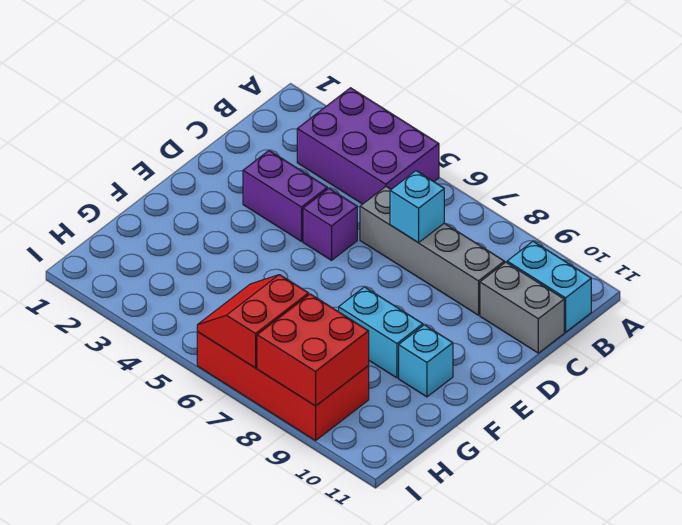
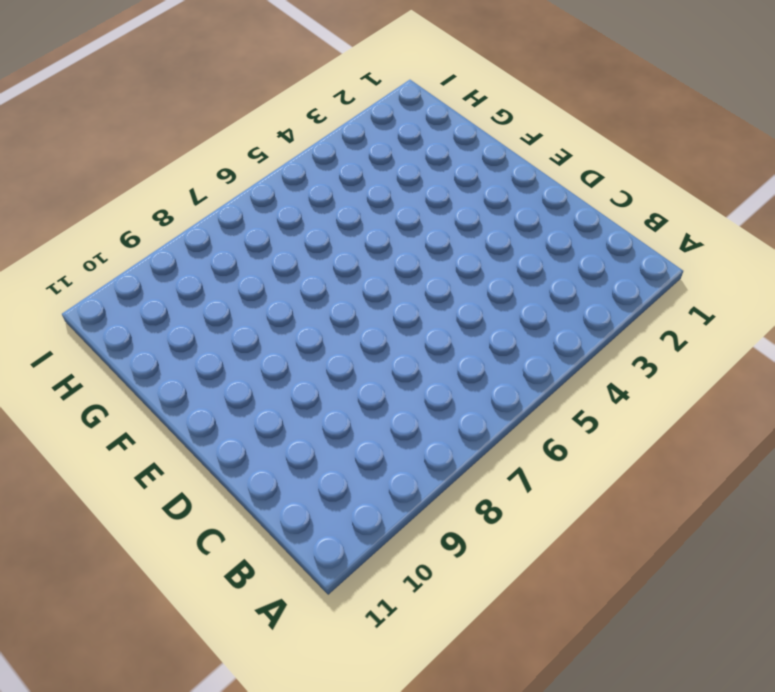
none -> purple 2x3 brick [297,88,439,204]
none -> cyan 1x2 brick [507,241,591,332]
none -> grey 1x4 brick [360,187,504,315]

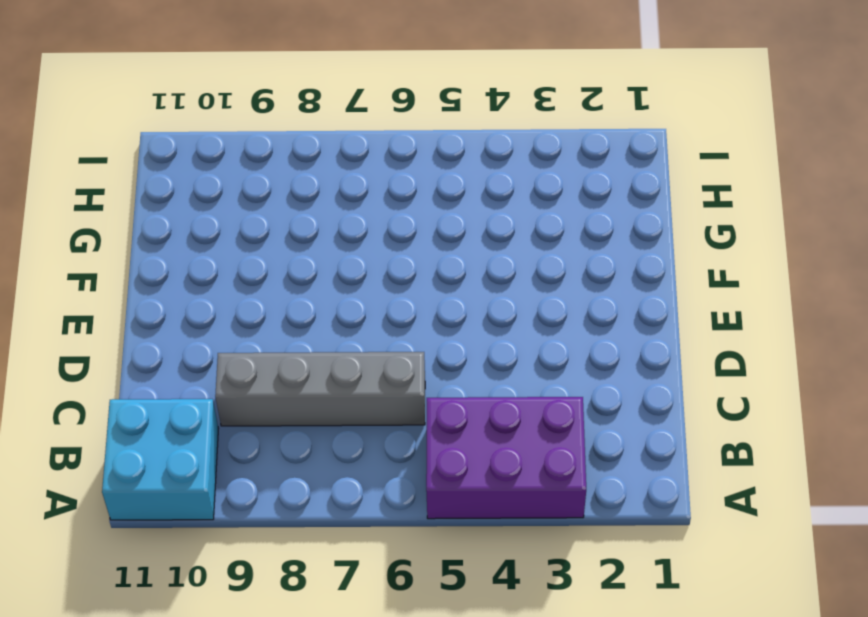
cyan 2x2 brick [102,399,219,520] -> cyan 1x2 brick [507,241,591,332]
none -> grey 1x2 brick [480,262,564,353]
none -> purple 1x2 brick [243,151,327,241]
none -> purple 1x1 brick [303,189,357,260]

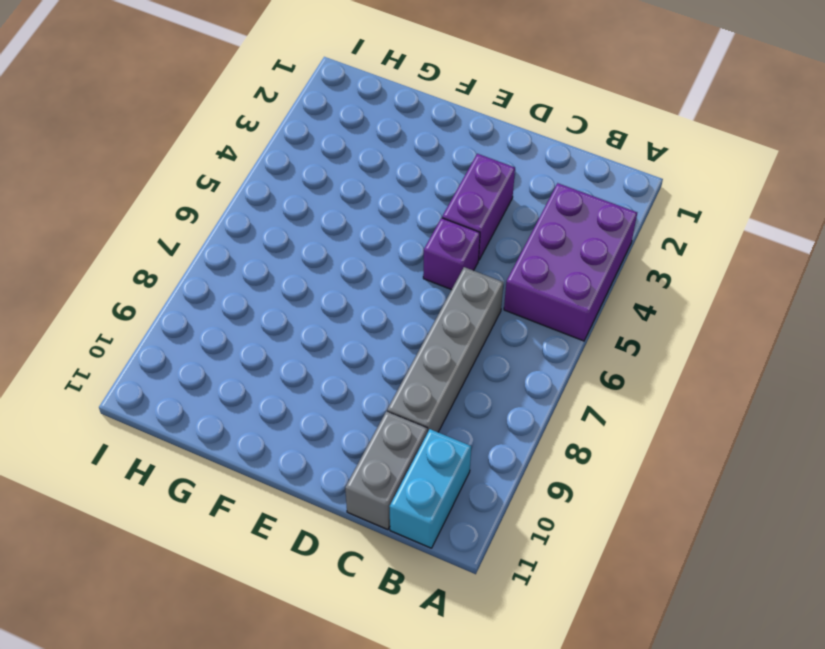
none -> cyan 1x2 brick [339,287,423,378]
none -> cyan 1x1 brick [399,325,453,397]
none -> red 2x4 brick [197,332,369,441]

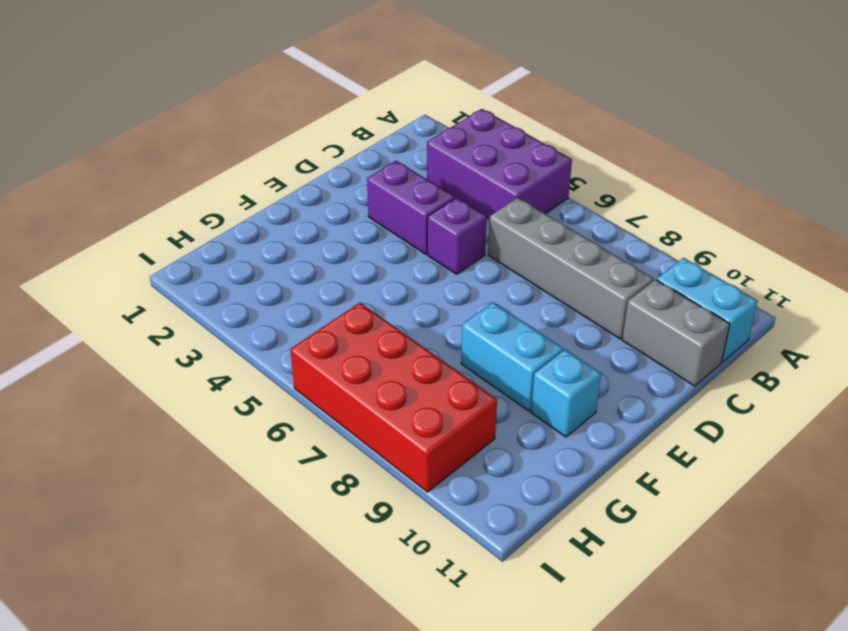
none -> cyan 1x1 brick [390,171,444,243]
none -> red 2x2 slope [197,275,309,368]
none -> red 2x2 brick [257,294,369,406]

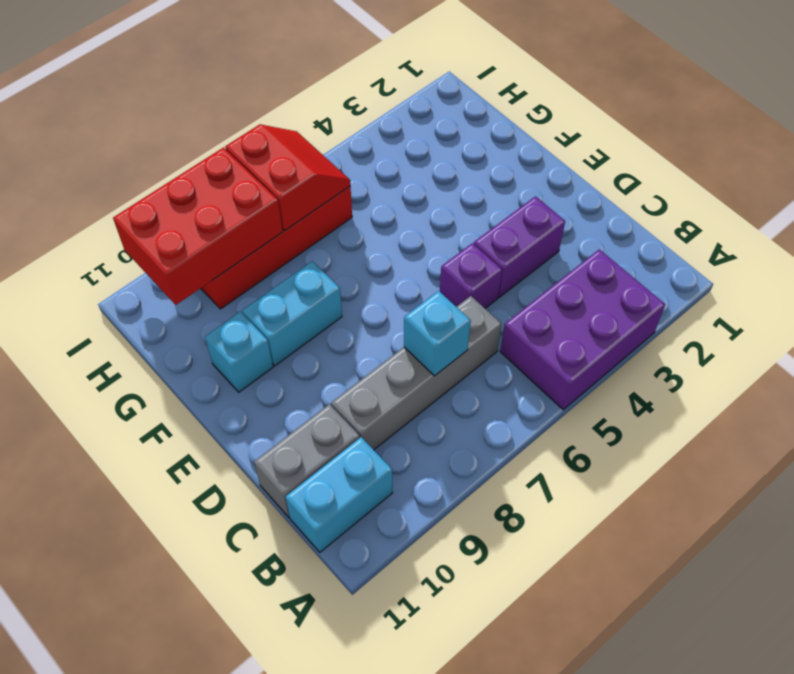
red 2x3 brick [113,148,283,305] -> red 2x2 brick [257,294,369,406]

